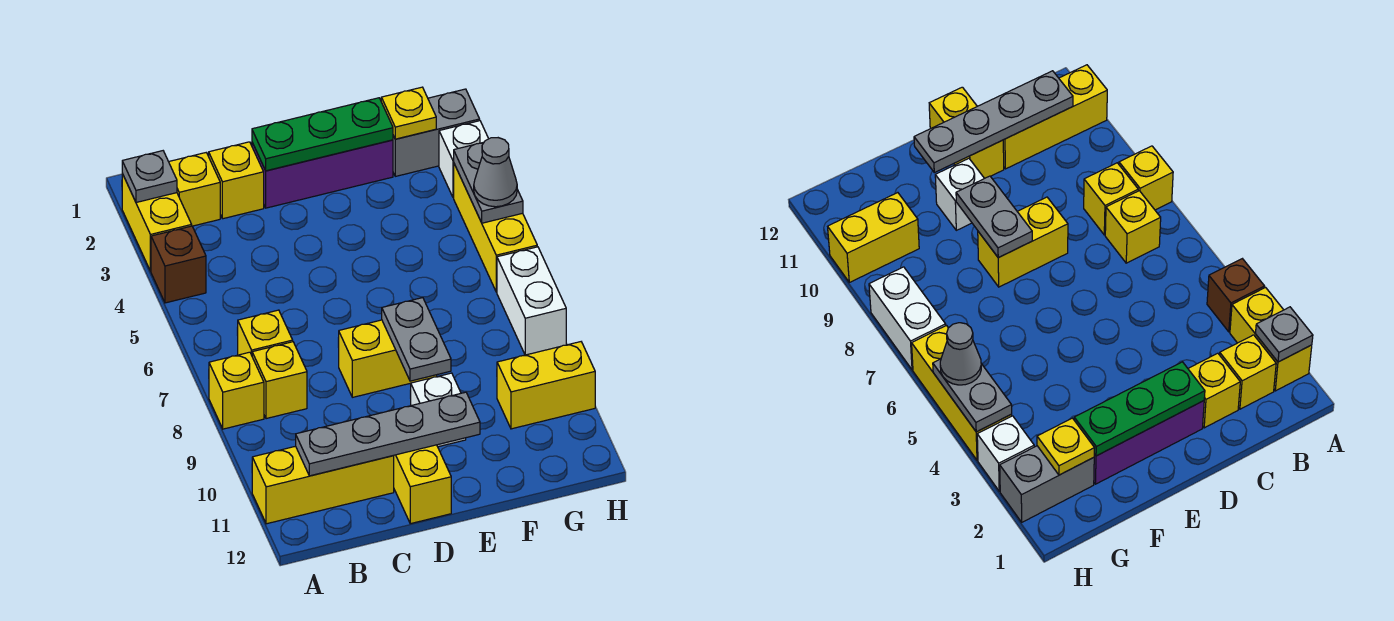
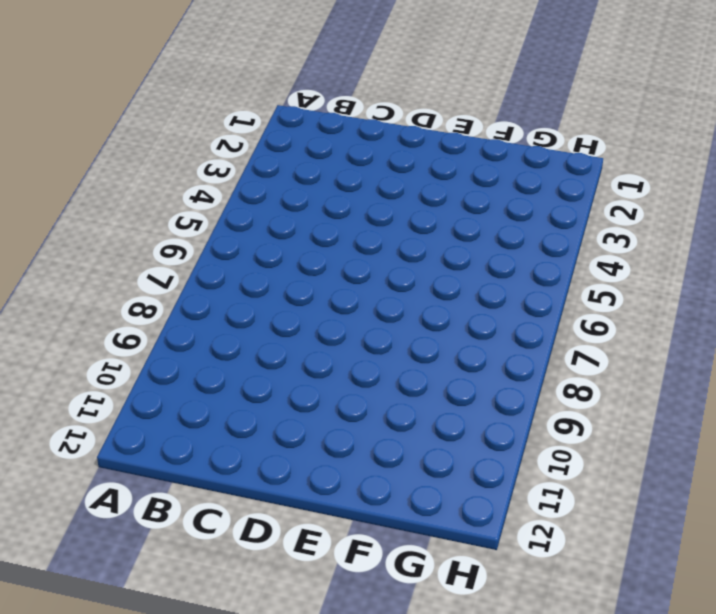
none -> yellow 1x2 brick [122,174,192,271]
none -> brown 1x1 brick [151,226,206,303]
none -> yellow 1x1 brick [209,352,264,429]

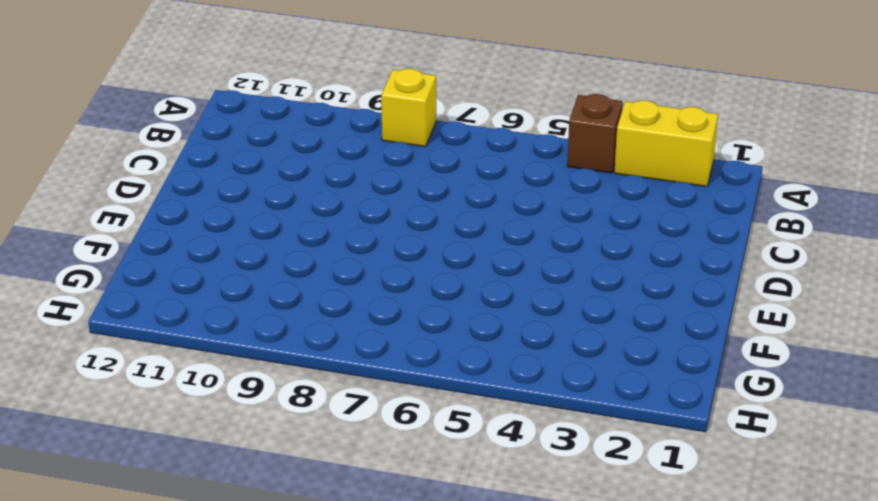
none -> yellow 1x3 brick [252,446,394,524]
none -> yellow 1x1 brick [169,153,220,226]
none -> yellow 1x1 brick [237,310,293,355]

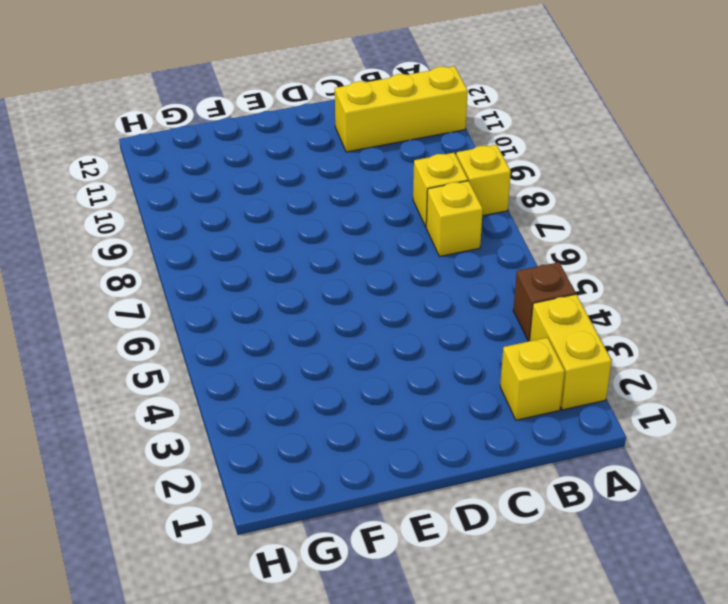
none -> yellow 1x1 brick [209,142,264,219]
none -> purple 1x3 brick [252,140,393,208]
none -> yellow 1x2 brick [338,320,437,397]

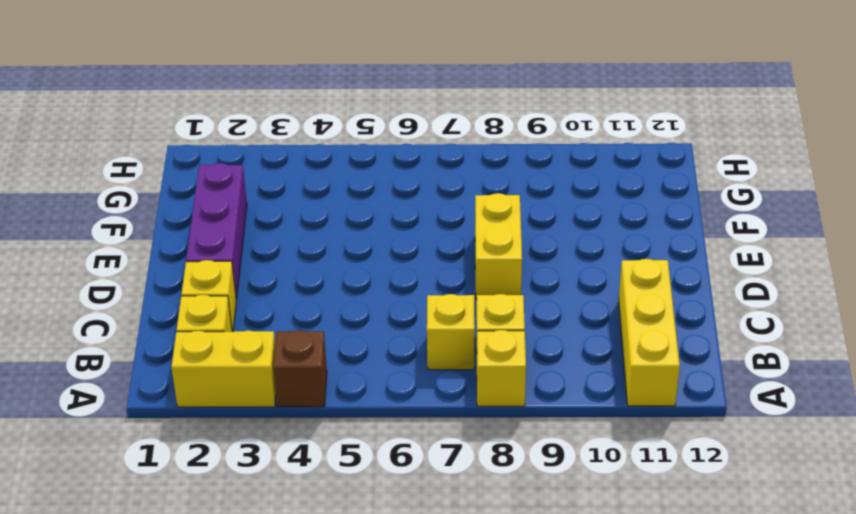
none -> yellow 1x2 brick [394,445,451,524]
none -> white 1x1 brick [410,373,466,447]
none -> grey 1x2 brick [393,89,480,176]

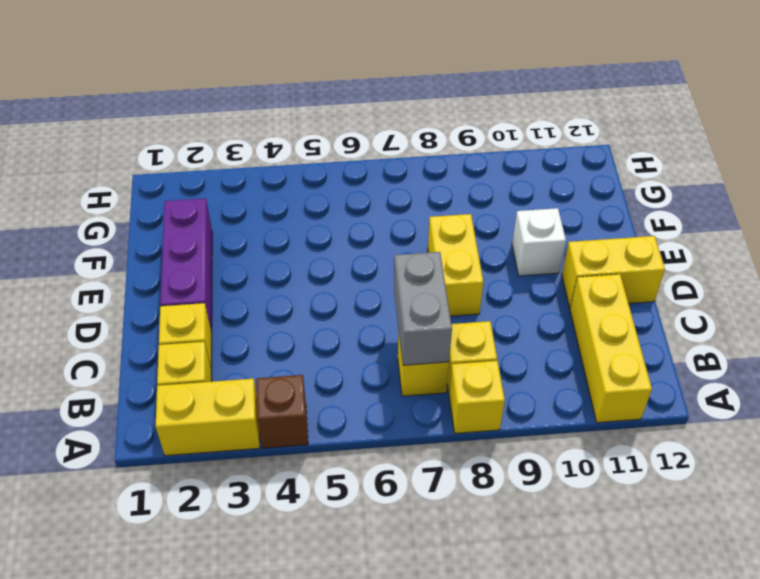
grey 1x2 brick [394,252,452,365] -> grey 1x2 brick moved to [393,89,480,176]
none -> yellow 1x2 brick [497,342,595,429]
none -> white 1x1 brick [439,121,488,197]
none -> yellow 1x3 brick [454,164,537,292]

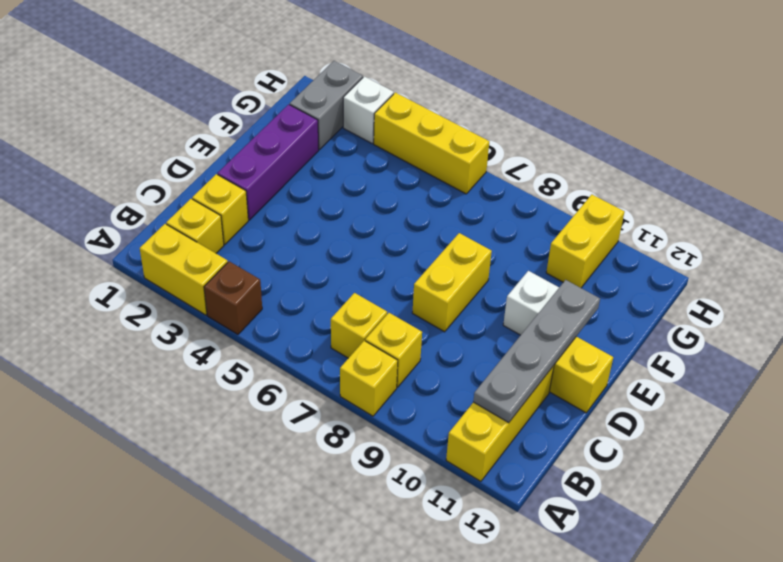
none -> white 1x2 brick [497,247,566,355]
none -> grey 1x1 plate [122,151,177,202]
none -> green 1x3 plate [252,98,393,171]

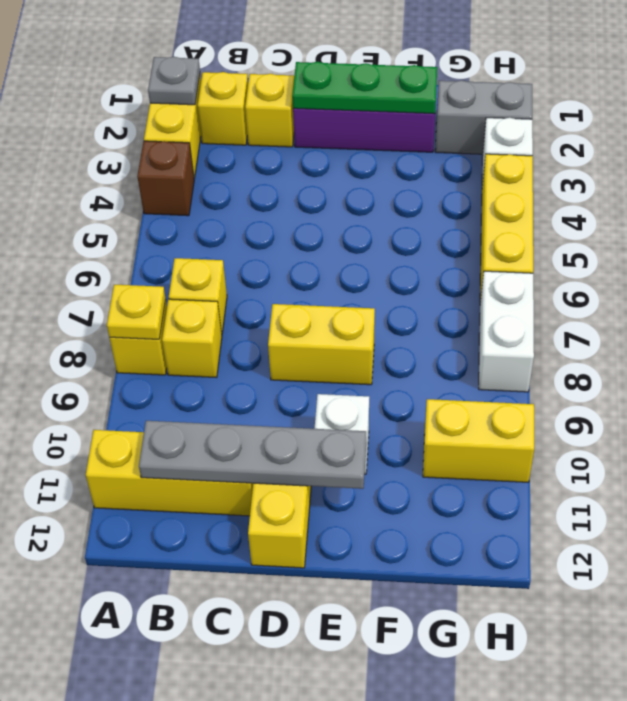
yellow 1x1 plate [107,285,166,339] -> yellow 1x1 plate moved to [381,87,436,139]
none -> grey 1x2 plate [382,298,451,381]
none -> grey 1x2 plate [454,142,523,223]
none -> grey 1x1 cone [474,138,517,207]

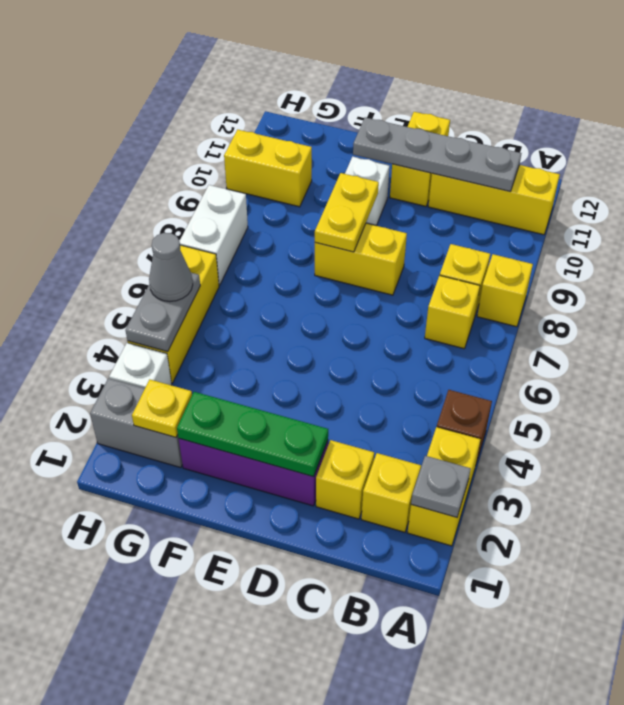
yellow 1x2 plate [315,173,379,252] -> grey 1x2 plate [382,298,451,381]

